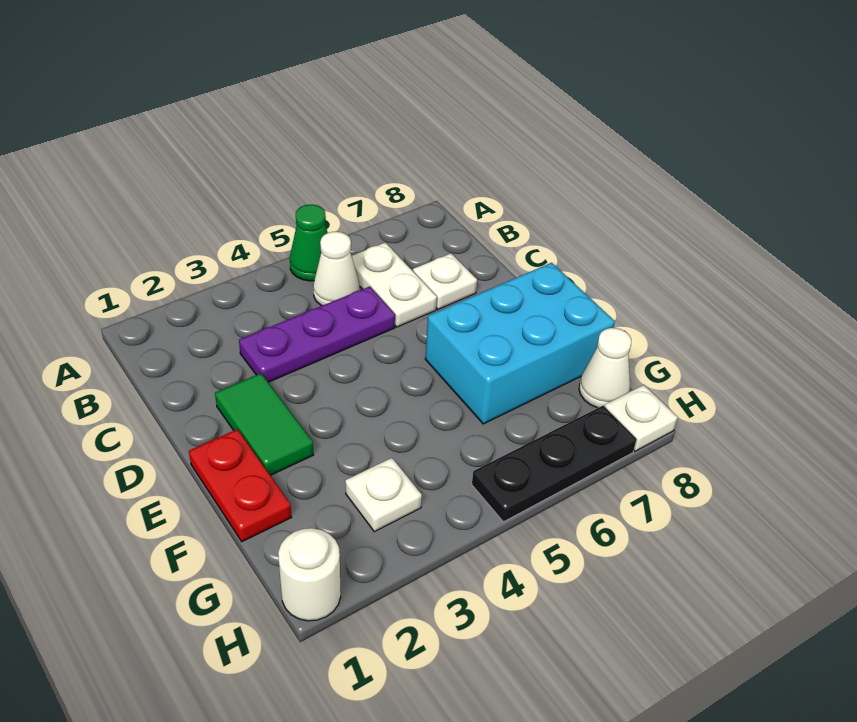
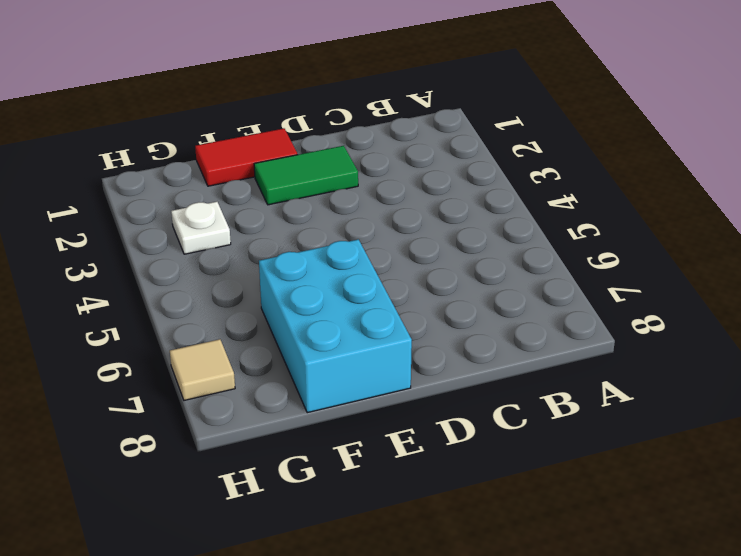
red 1x2 tile [195,128,298,186] -> red 1x2 plate [189,429,292,542]
tan 1x1 tile [170,339,235,400] -> black 1x3 plate [472,406,637,522]
none -> green 1x1 cone [290,205,328,281]
none -> white 1x1 cone [313,232,360,306]
none -> white 1x2 plate [352,242,437,327]

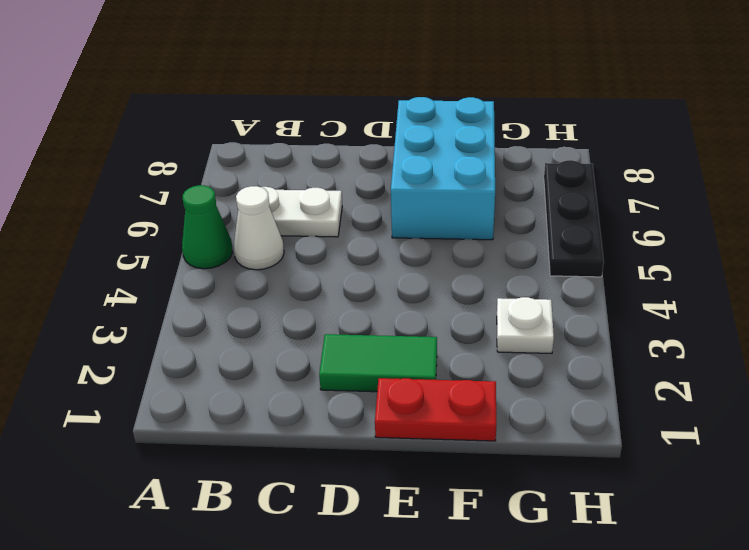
none -> purple 1x3 plate [239,286,395,382]
none -> white 1x1 plate [413,253,477,309]
none -> white 1x1 cone [579,328,631,408]

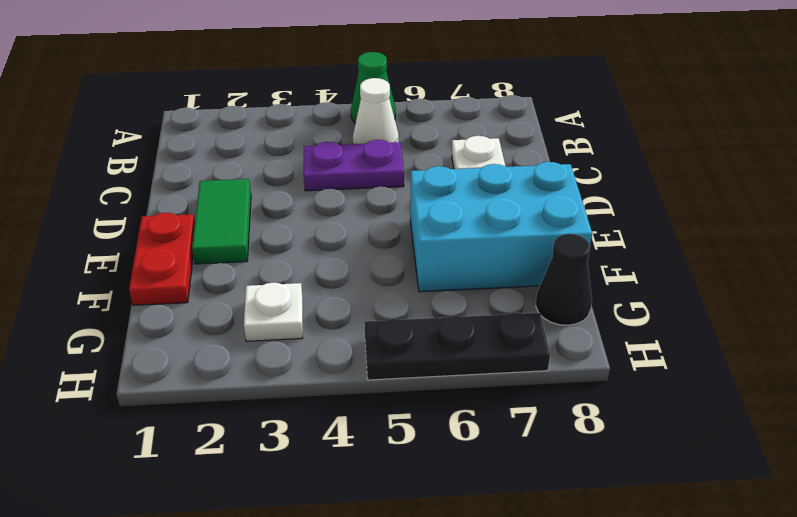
purple 1x2 plate [304,140,404,191] -> purple 1x3 plate [239,286,395,382]
black 1x1 cone [536,234,592,325] -> white 1x1 cone [579,328,631,408]
none -> white 1x2 plate [352,242,437,327]
none -> white 1x1 round brick [278,528,341,621]
none -> white 1x1 plate [605,385,678,451]

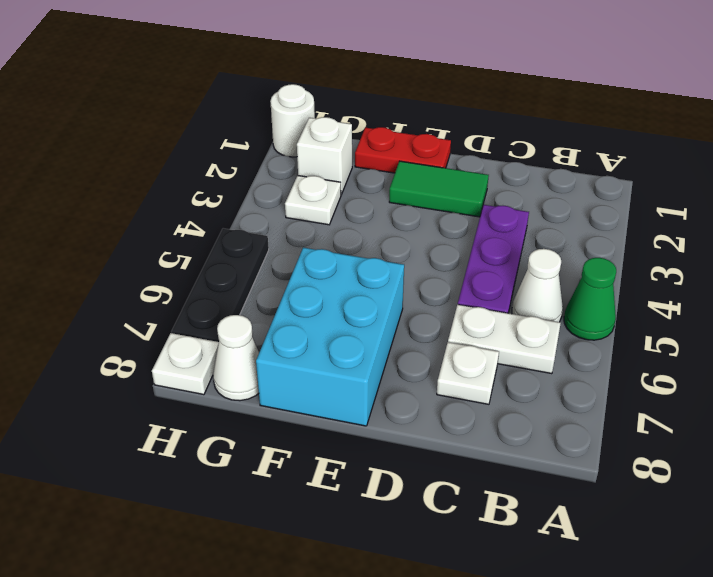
white 1x1 brick [297,117,352,195] -> none

